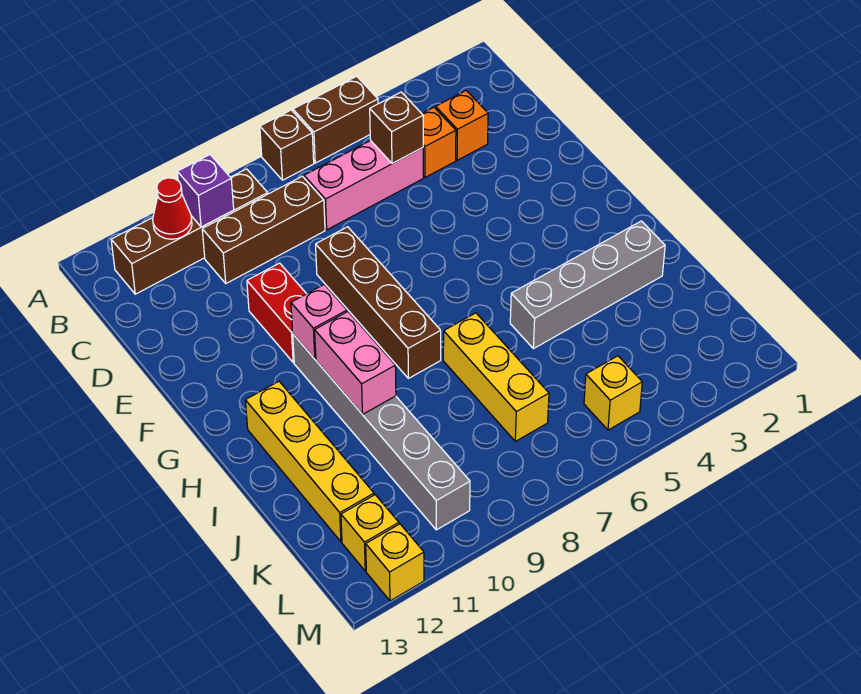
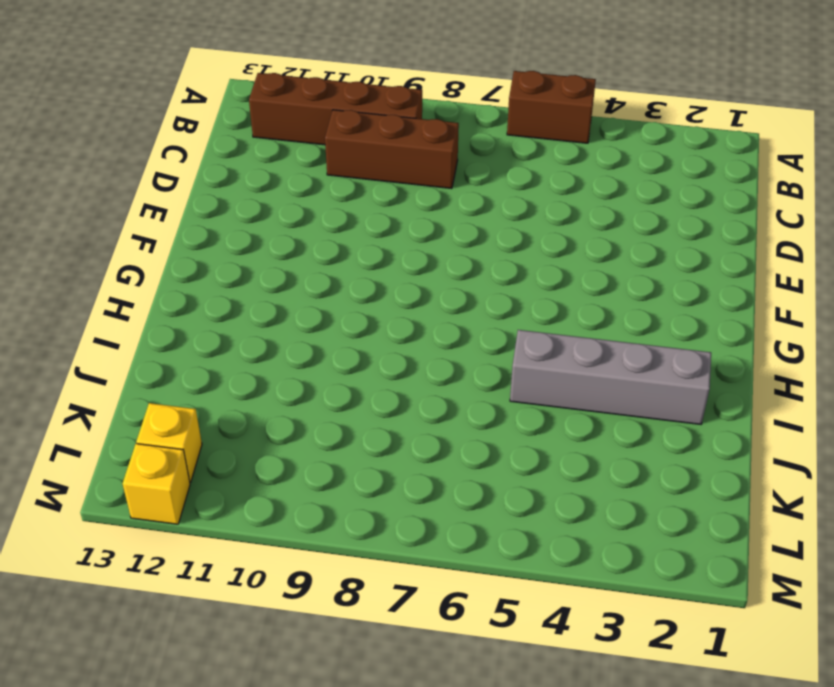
none -> brown 1x1 brick [260,110,314,180]
none -> orange 1x1 brick [436,91,488,160]
none -> orange 1x1 brick [422,107,456,177]

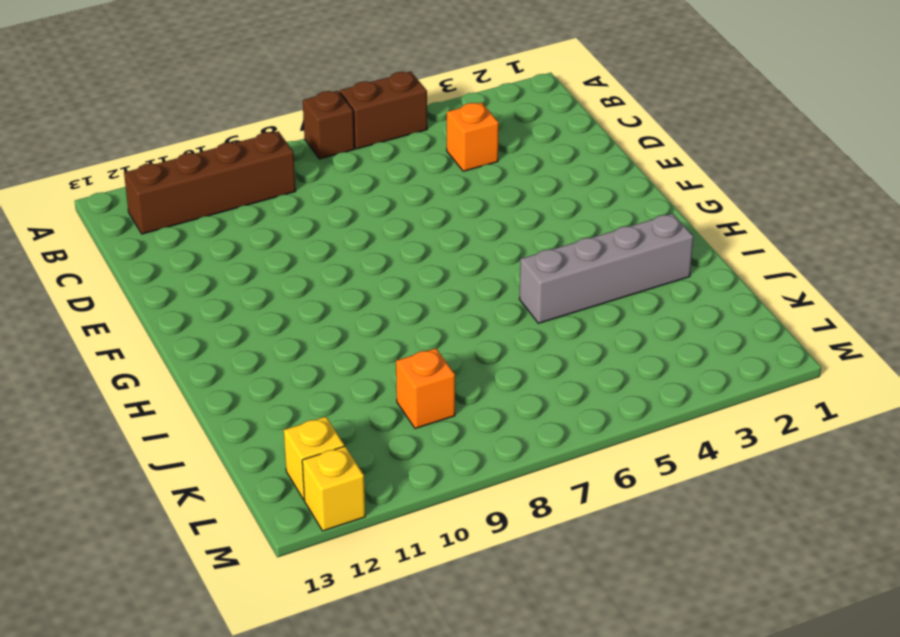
orange 1x1 brick [396,348,455,429] -> orange 1x1 brick moved to [436,91,488,160]
none -> pink 1x3 brick [304,140,423,230]
none -> brown 1x3 brick [202,176,325,283]
none -> brown 1x4 brick [316,227,441,378]

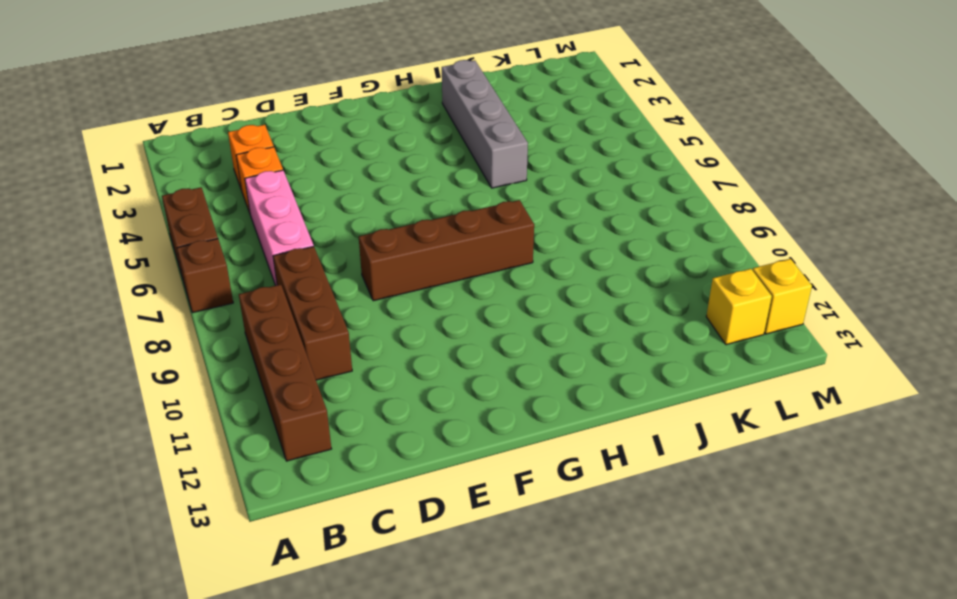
none -> red 1x2 brick [247,263,306,362]
none -> grey 1x6 brick [293,334,470,530]
none -> yellow 1x4 brick [245,381,374,542]

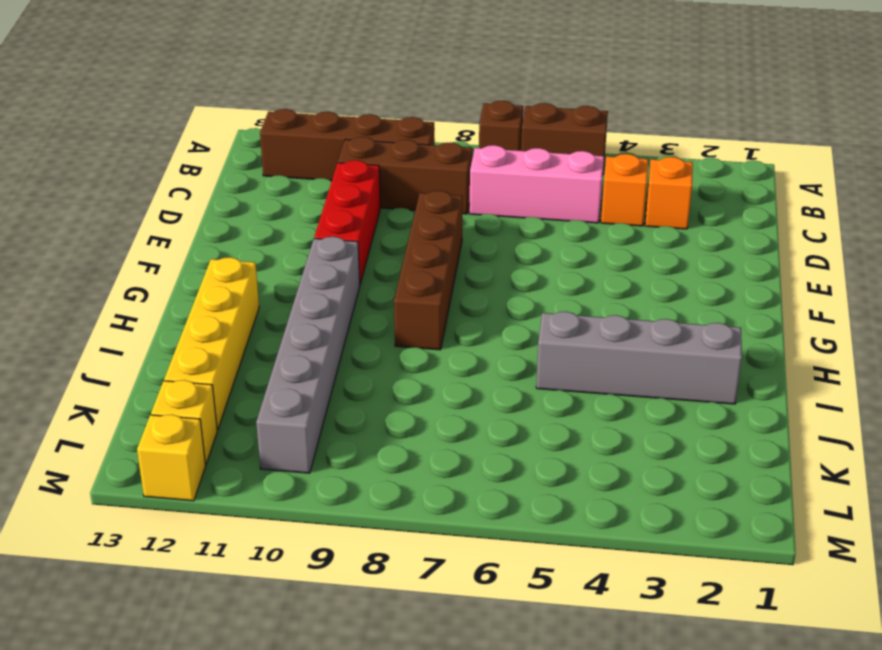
red 1x3 brick [314,160,380,284] -> red 1x2 brick [247,263,306,362]
none -> yellow 1x3 brick [443,313,549,441]
none -> yellow 1x1 brick [584,356,642,430]
none -> purple 1x1 brick [177,155,234,227]

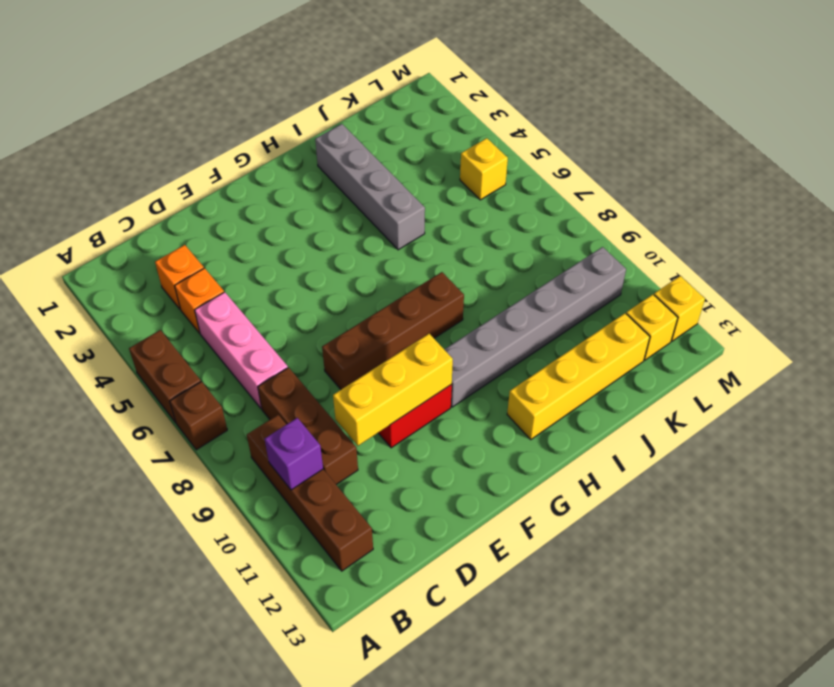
yellow 1x3 brick [333,334,453,446] -> yellow 1x3 brick moved to [443,313,549,441]
none -> red 1x1 cone [153,178,192,239]
none -> brown 1x1 brick [370,92,423,164]
none -> pink 1x1 brick [291,284,347,359]

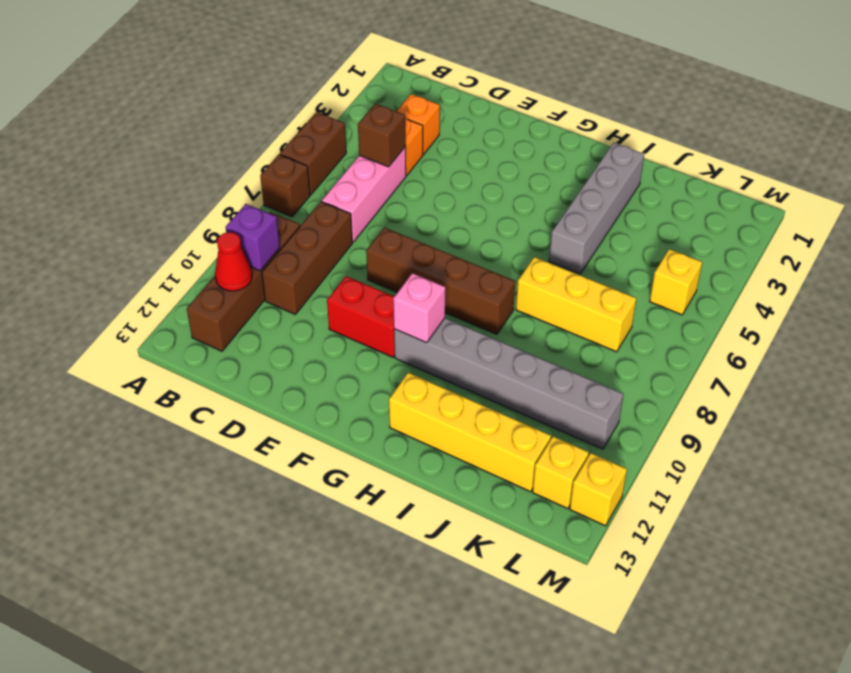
none -> pink 1x2 brick [315,312,396,415]

